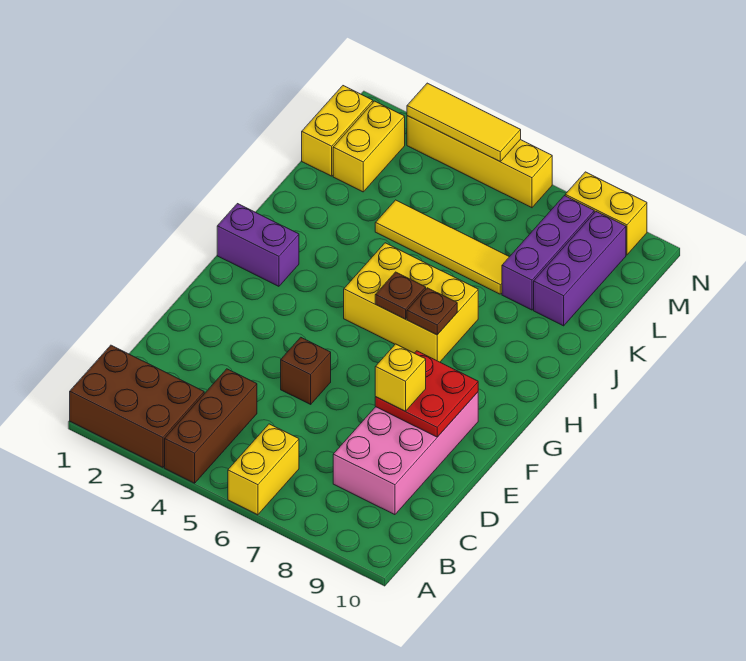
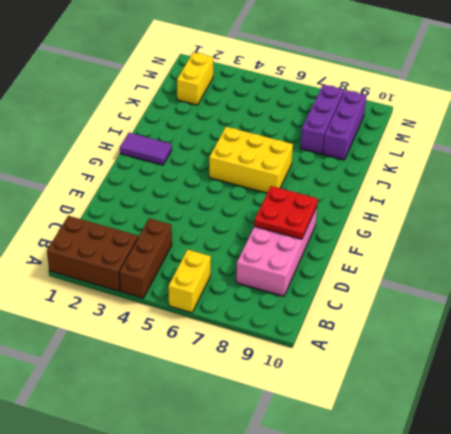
purple 1x2 tile [120,133,172,165] -> purple 1x2 brick [217,204,299,286]
none -> brown 1x1 brick [281,337,331,404]
none -> yellow 1x4 tile [375,200,509,294]
none -> yellow 1x2 brick [302,86,373,176]

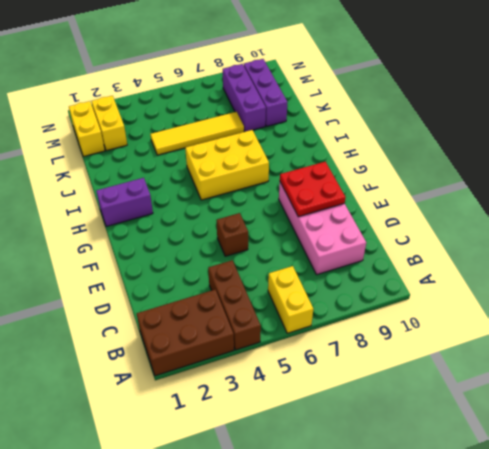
none -> yellow 1x4 brick [407,116,552,208]
none -> yellow 1x2 brick [565,172,647,255]
none -> brown 1x1 plate [375,272,426,319]

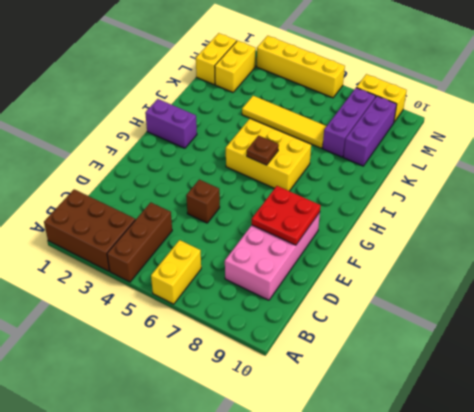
none -> brown 1x1 plate [407,288,457,335]
none -> yellow 1x3 tile [407,83,521,161]
none -> yellow 1x1 brick [375,344,426,411]

